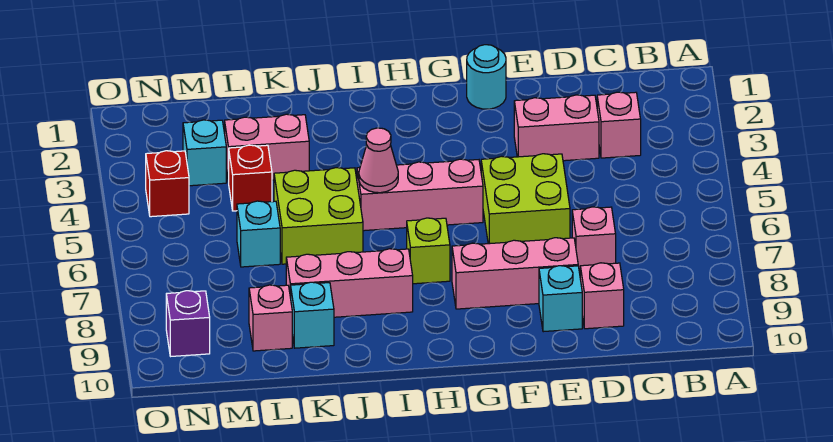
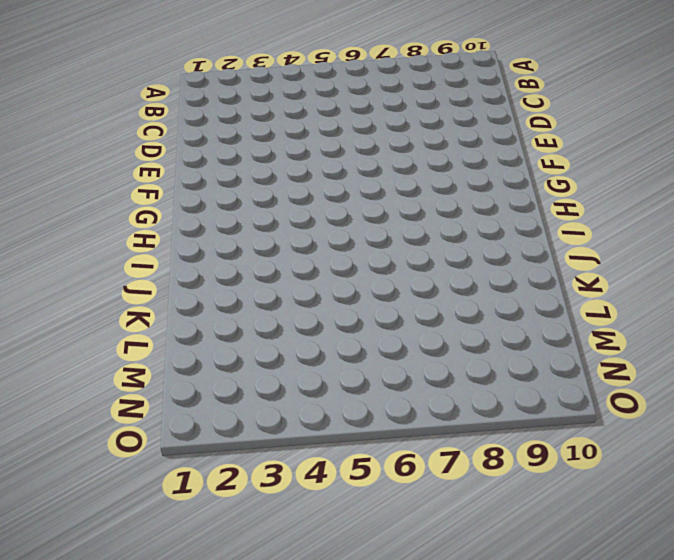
none -> pink 1x1 brick [597,92,641,158]
none -> pink 1x2 brick [514,95,599,161]
none -> pink 1x1 brick [572,207,616,273]

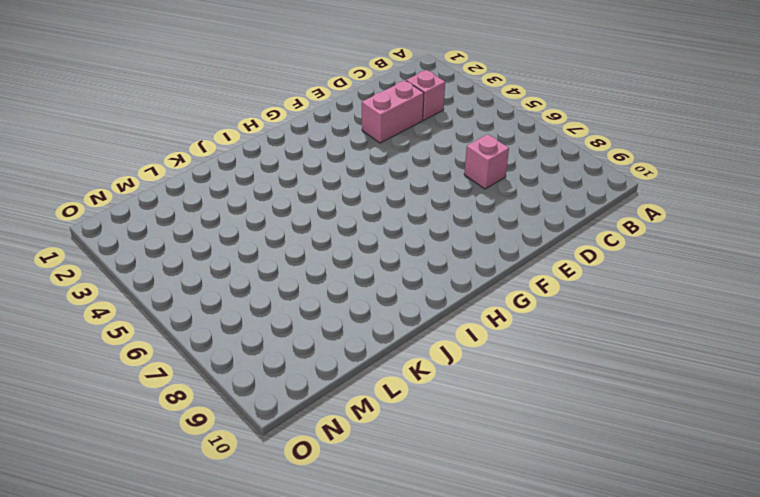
none -> pink 1x1 brick [580,263,624,329]
none -> lime 2x2 brick [481,154,570,244]
none -> pink 1x3 brick [452,238,578,309]

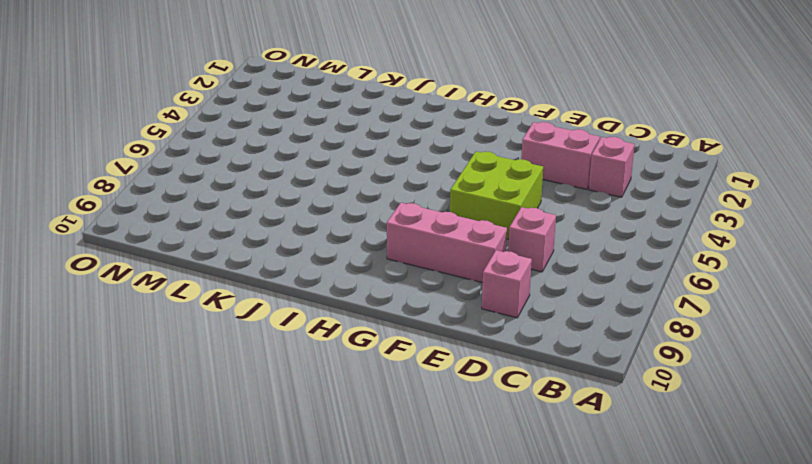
none -> cyan 1x1 brick [539,266,582,332]
none -> cyan 1x1 round brick [467,45,506,109]
none -> pink 1x3 brick [357,159,483,231]

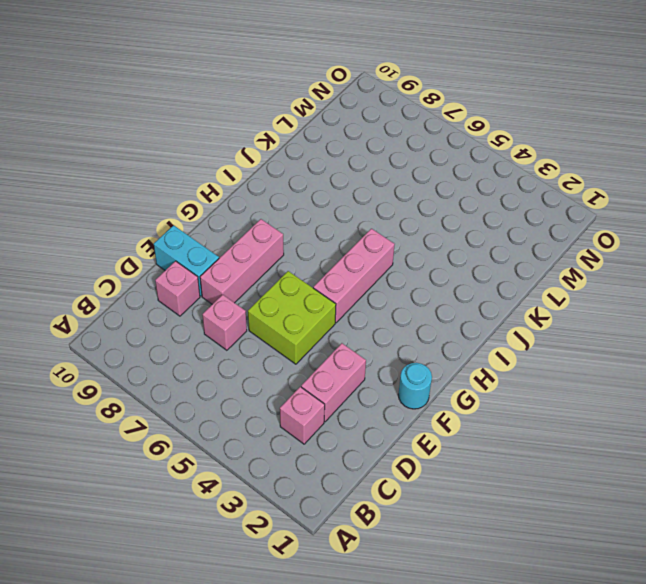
cyan 1x2 brick [154,225,219,296] -> cyan 1x1 brick [539,266,582,332]
none -> lime 1x1 brick [407,218,450,284]
none -> pink 1x3 brick [286,249,413,317]
none -> lime 2x2 brick [274,168,363,264]

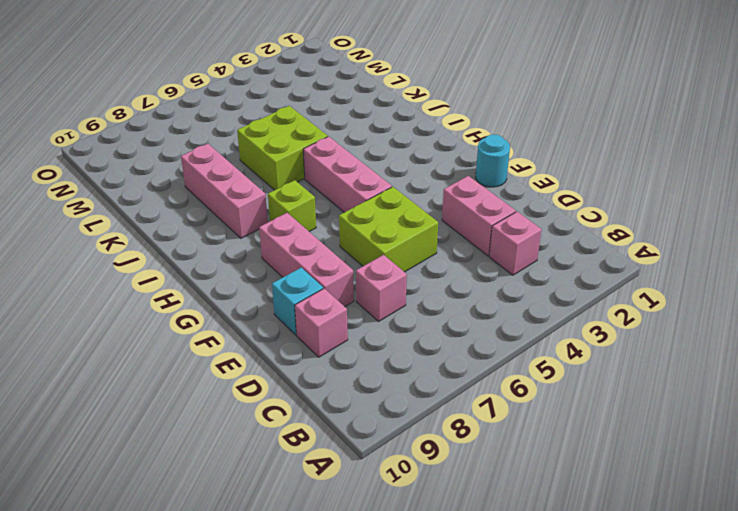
none -> pink 1x2 brick [225,114,309,183]
none -> cyan 1x1 brick [291,282,334,348]
none -> red 1x1 brick [229,145,272,211]

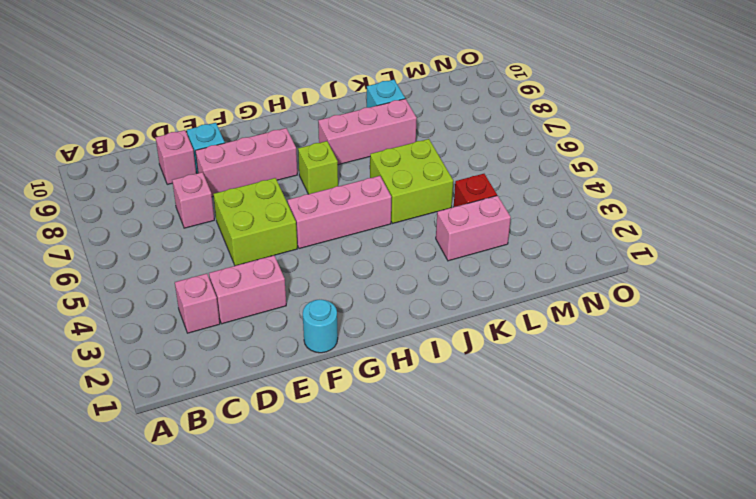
none -> cyan 1x1 brick [237,201,280,267]
none -> pink 1x1 brick [249,285,292,351]
none -> cyan 1x1 brick [183,120,226,186]

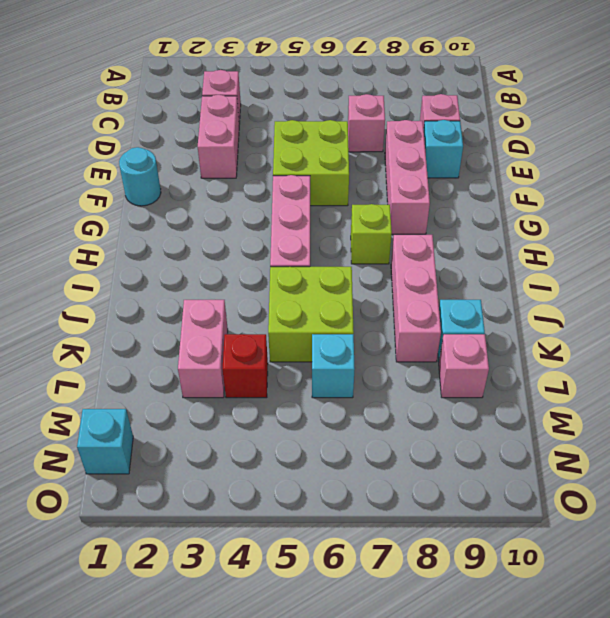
cyan 1x1 brick [77,409,133,474] -> cyan 1x1 brick moved to [183,120,226,186]
none -> red 1x1 brick [146,151,189,217]
none -> purple 1x1 brick [166,291,210,356]
none -> pink 1x1 cone [359,128,398,193]

